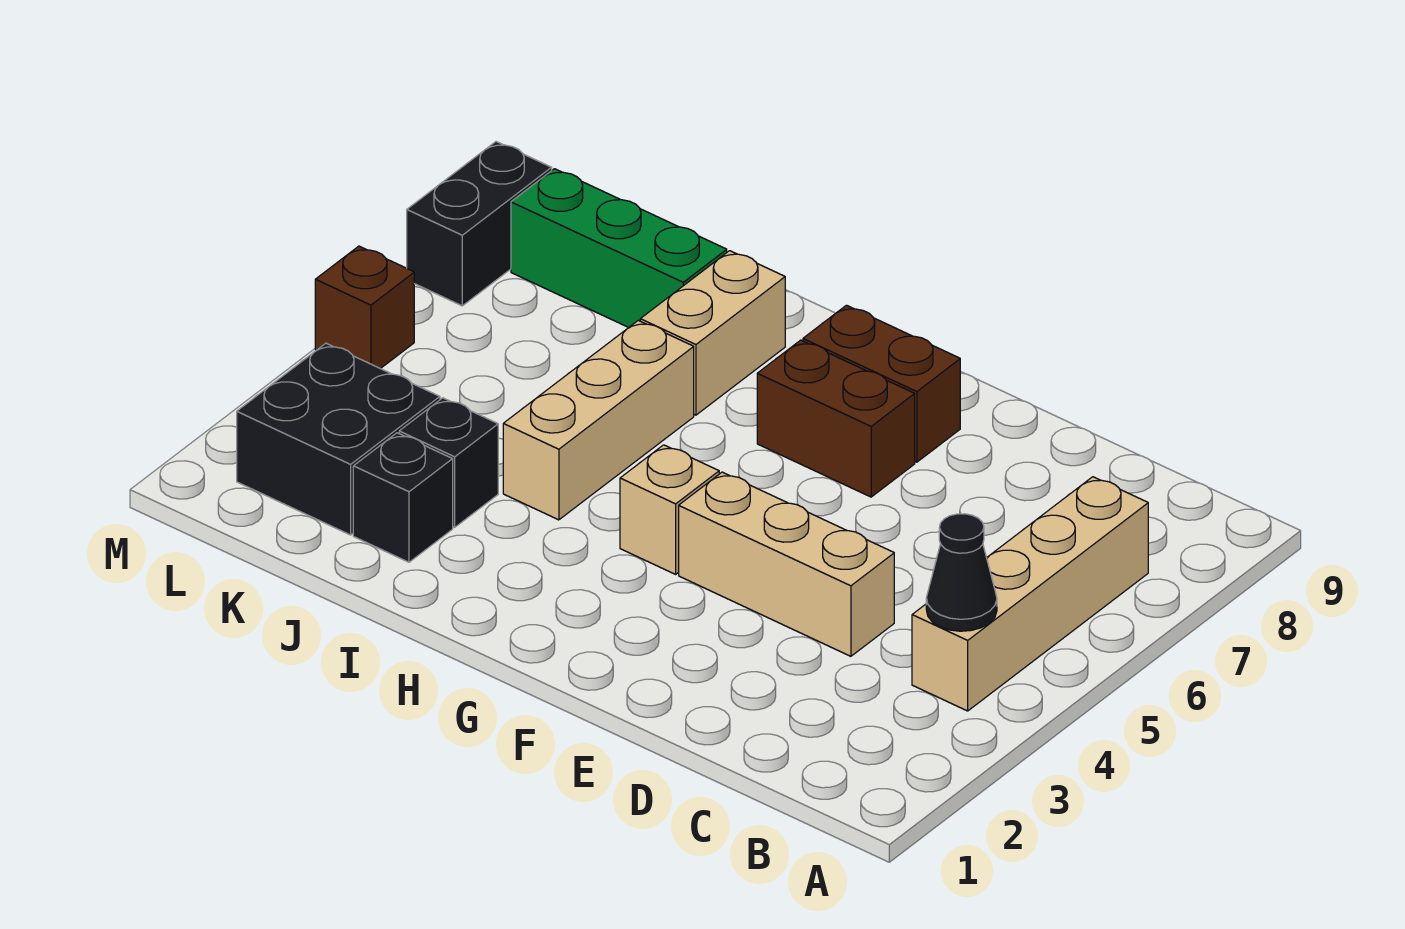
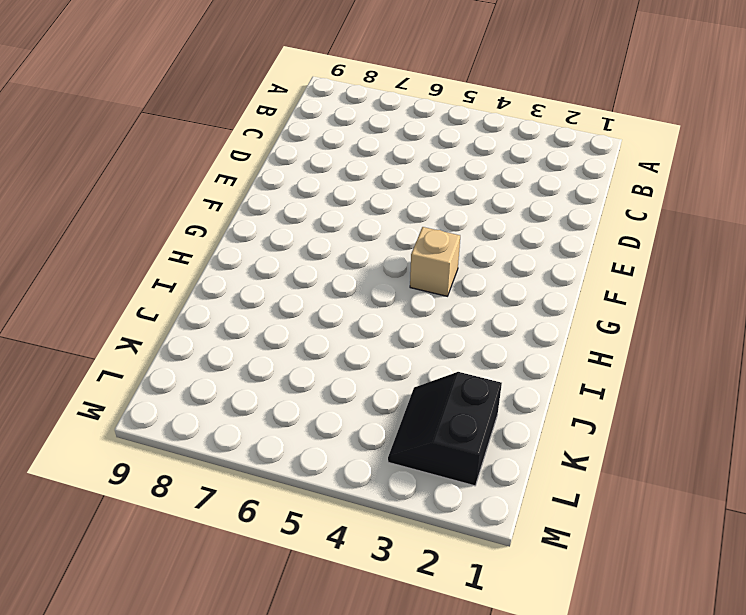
black 2x2 slope [388,372,502,486] -> black 2x2 brick [237,343,440,535]
none -> tan 1x4 brick [912,477,1148,711]
none -> tan 1x3 brick [679,472,894,656]
none -> brown 1x2 brick [757,340,915,497]

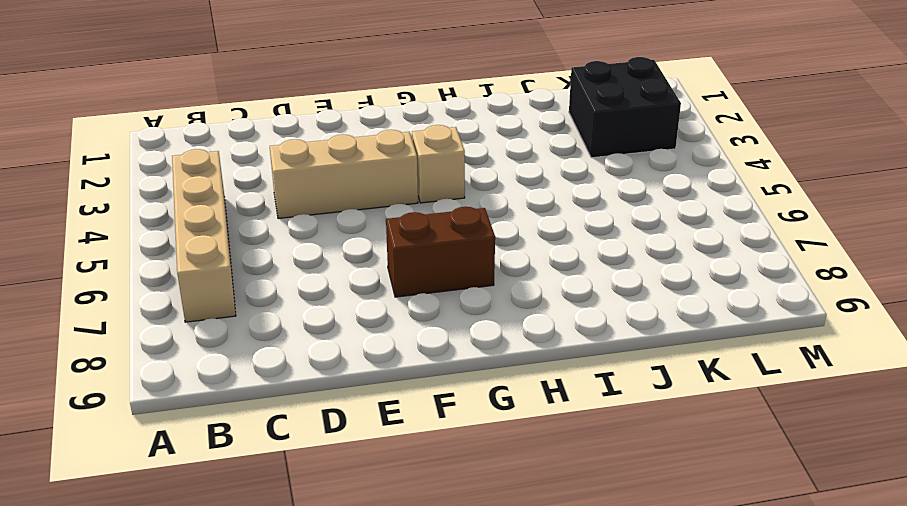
none -> brown 1x2 brick [803,305,960,462]
none -> tan 1x3 brick [503,320,694,520]
none -> tan 1x2 brick [640,251,785,415]

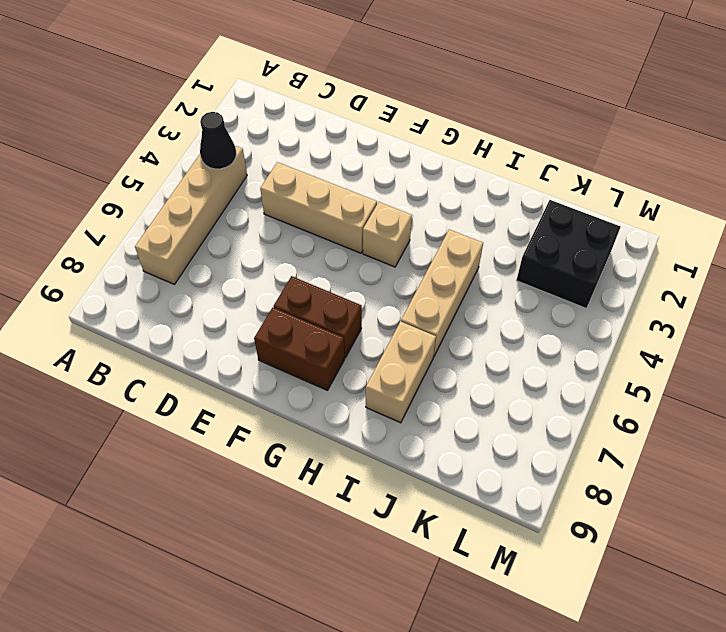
none -> black 1x1 brick [353,433,453,562]
none -> black 1x1 brick [399,398,498,527]
none -> green 1x3 brick [511,169,727,328]

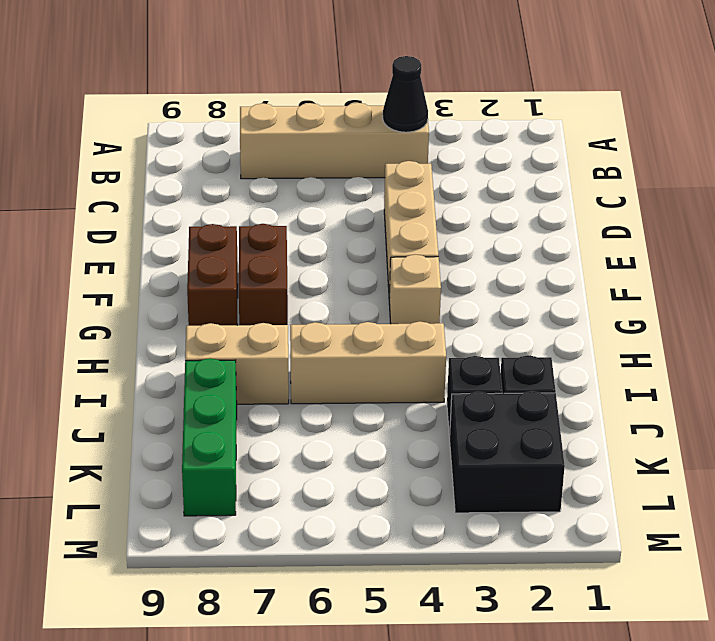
none -> brown 1x1 brick [315,246,414,369]
none -> black 1x2 brick [407,142,552,306]

